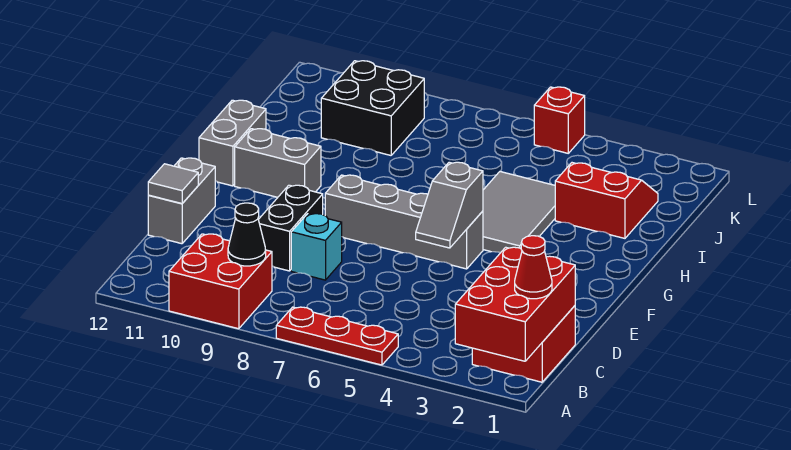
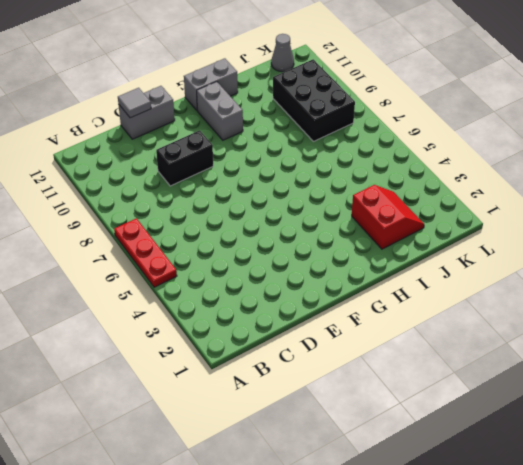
black 2x3 brick [273,59,355,141] -> black 2x2 brick [321,61,424,155]
grey 1x1 cone [271,34,294,72] -> none
none -> red 2x2 brick [169,234,272,329]
none -> red 2x2 brick [472,306,575,382]
none -> cyan 1x1 brick [291,214,342,280]

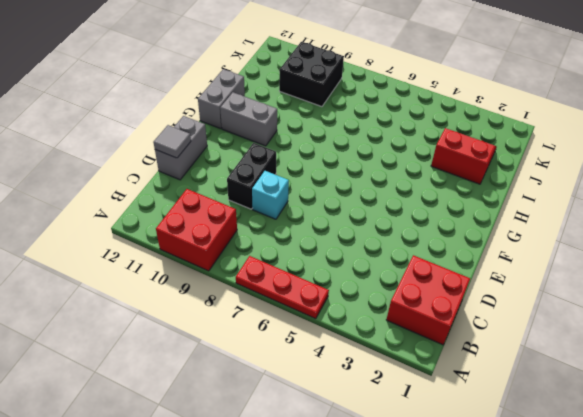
none -> grey 1x4 brick [325,175,483,269]
none -> grey 2x3 tile [483,172,555,253]
none -> red 1x1 brick [534,87,585,153]

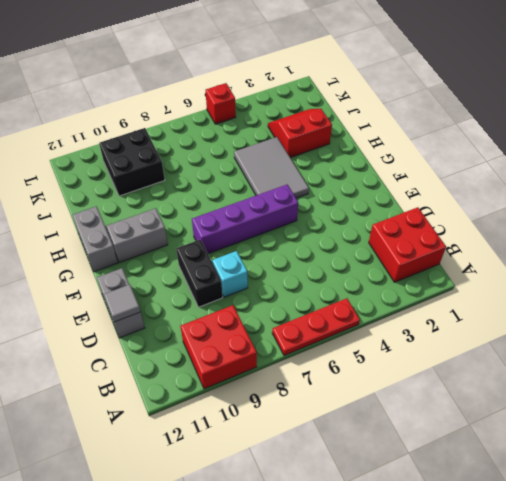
purple 1x4 brick [192,185,298,254] -> grey 1x4 brick [325,175,483,269]
none -> red 2x3 brick [455,247,575,361]
none -> black 1x1 cone [228,203,266,266]
none -> grey 1x2 slope [416,162,483,248]

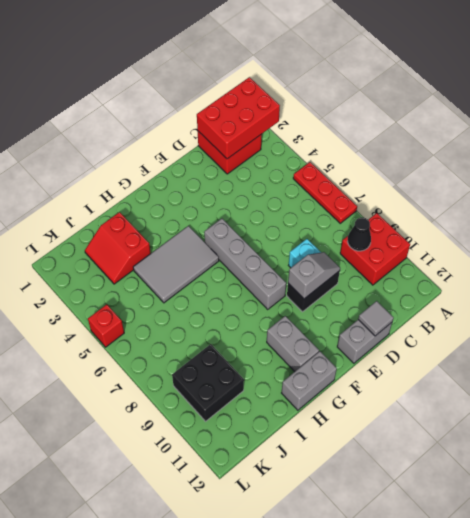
grey 1x2 slope [288,252,340,299] -> grey 1x2 slope moved to [416,162,483,248]
none -> red 1x1 cone [515,236,552,299]

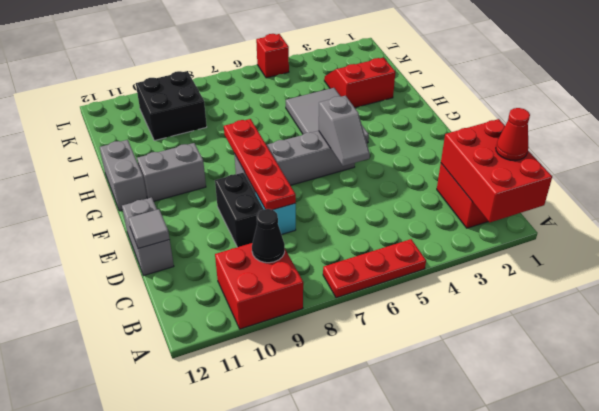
red 1x4 plate [224,119,296,210] -> none

